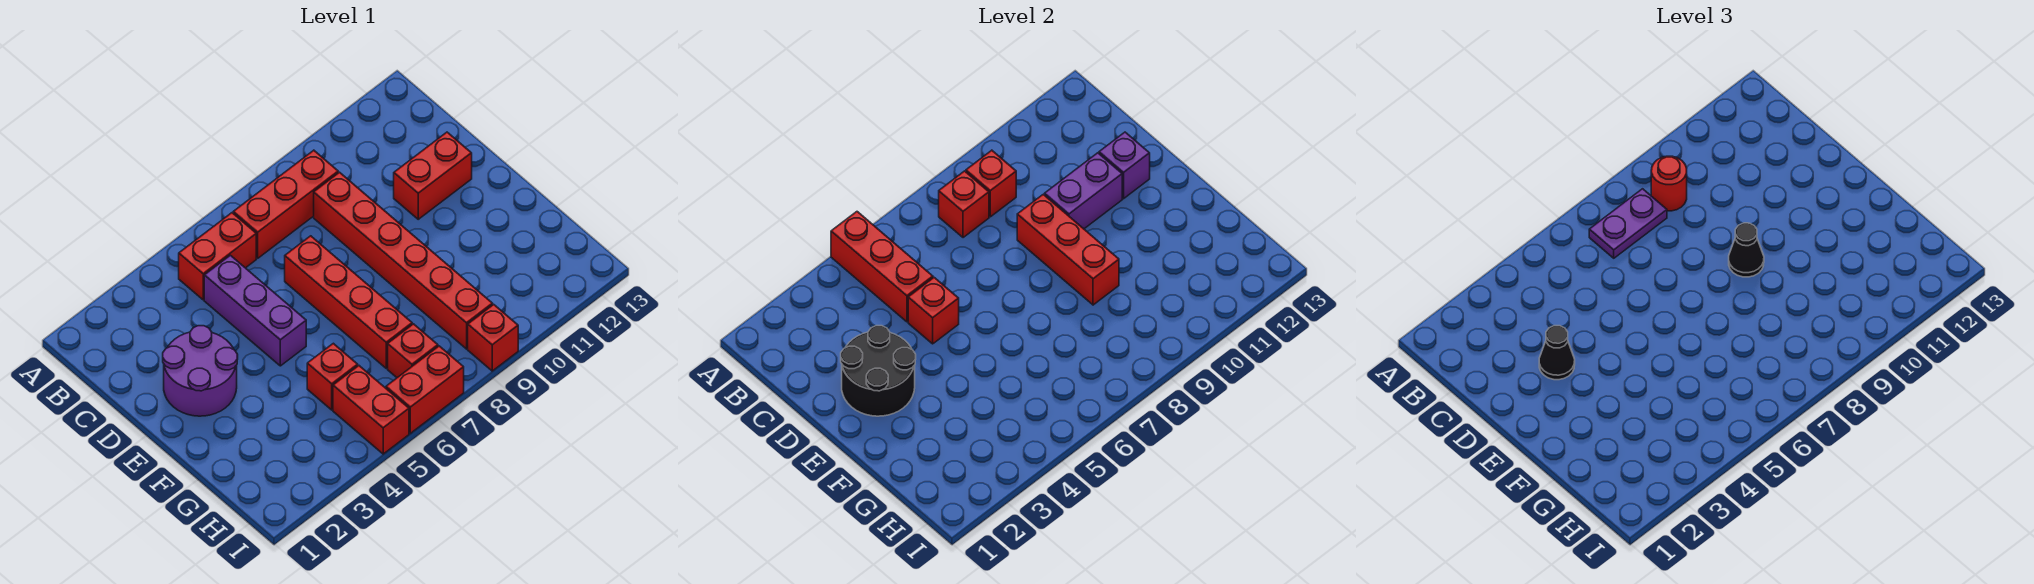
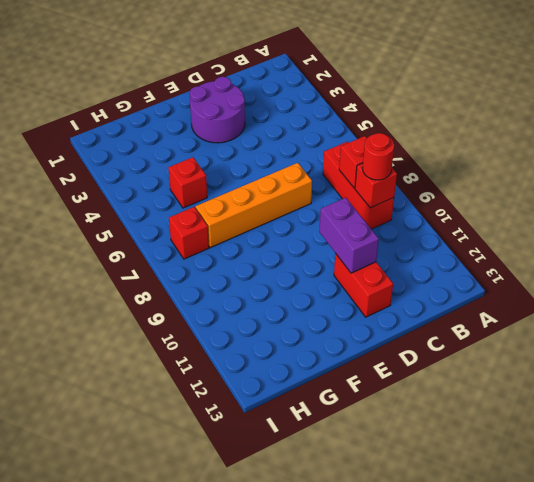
orange 1x4 brick [196,163,312,248] -> red 1x4 brick [285,236,412,368]
none -> red 1x2 brick [179,213,256,300]
none -> purple 1x3 brick [204,255,306,366]
none -> red 1x6 brick [314,172,493,349]

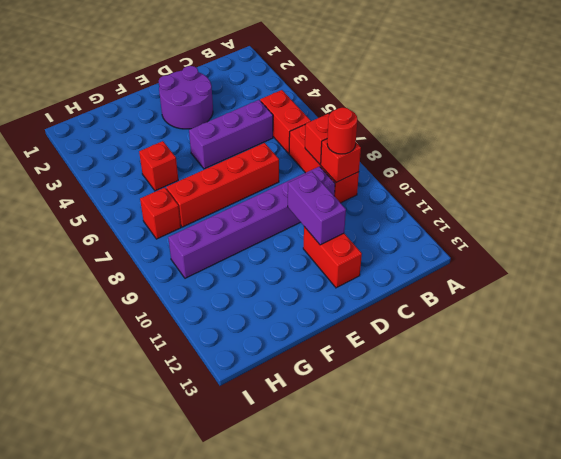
purple 1x6 brick [168,166,335,278] -> red 1x6 brick [314,172,493,349]
none -> red 1x2 brick [333,366,409,454]
none -> red 1x2 brick [386,346,464,433]
none -> red 1x1 brick [468,305,518,371]

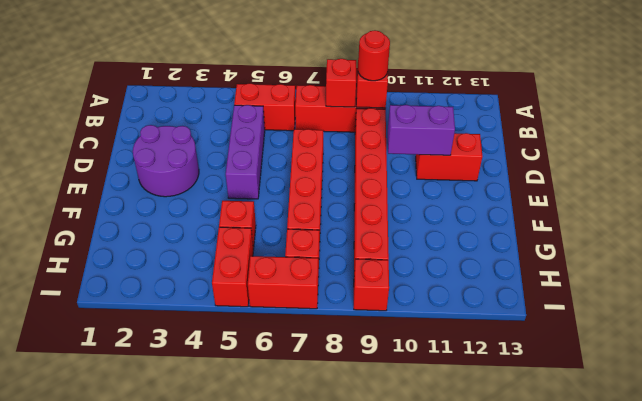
none -> red 1x3 brick [831,212,933,322]
none -> black 2x2 round brick [841,326,916,416]
none -> red 1x1 brick [908,278,959,344]

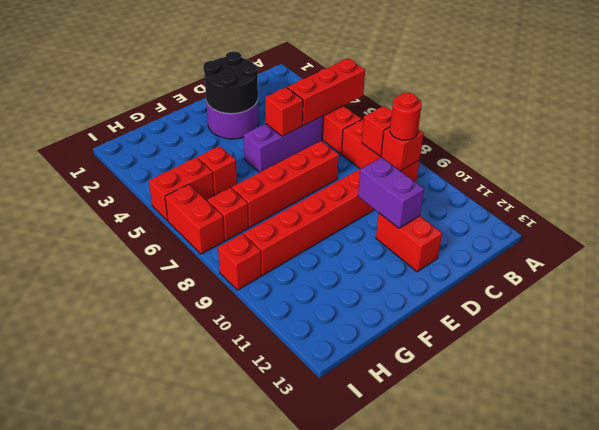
none -> red 1x3 brick [1017,194,1119,305]
none -> purple 1x1 brick [1099,132,1150,199]
none -> purple 1x2 plate [1589,189,1667,258]

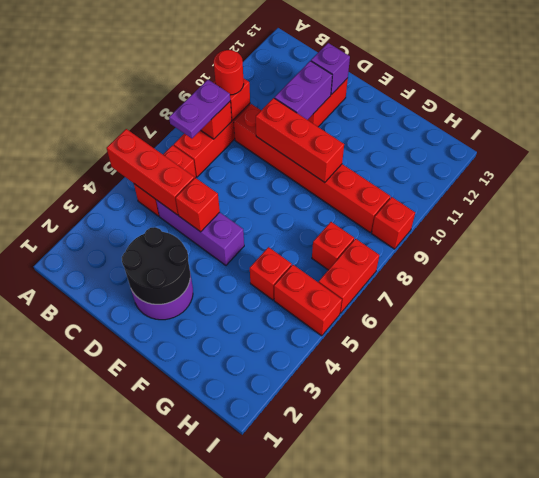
none -> red 1x4 brick [285,236,412,368]
none -> black 1x1 cone [1539,326,1575,380]
none -> black 1x1 cone [1729,223,1764,277]

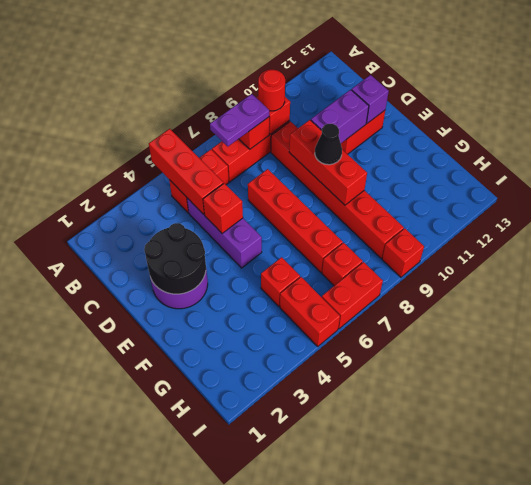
none -> black 1x1 cone [1539,326,1575,380]

